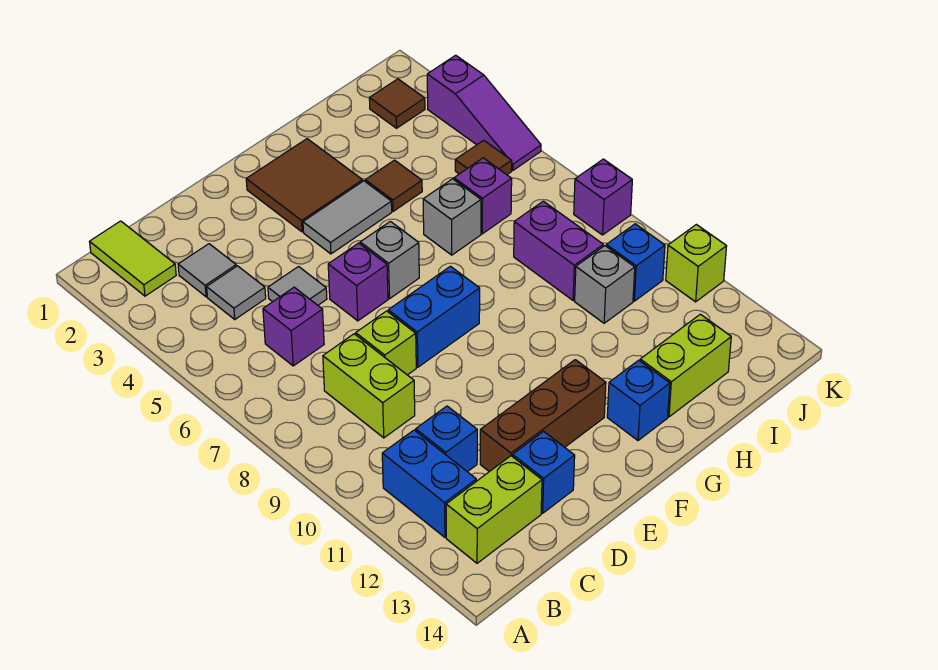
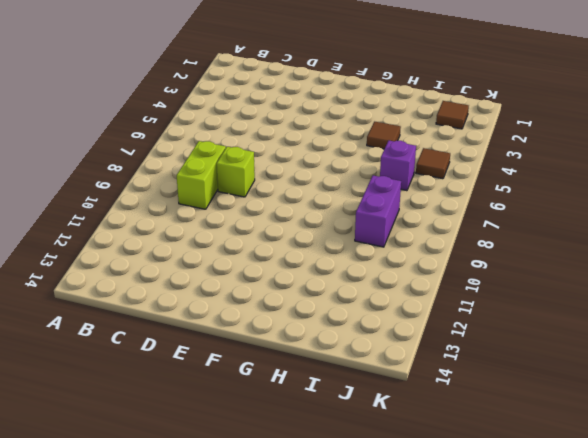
none -> lime 1x2 tile [90,221,176,296]
none -> blue 1x2 brick [382,430,476,537]
none -> lime 1x2 brick [446,456,542,563]
none -> grey 1x1 tile [178,244,236,297]

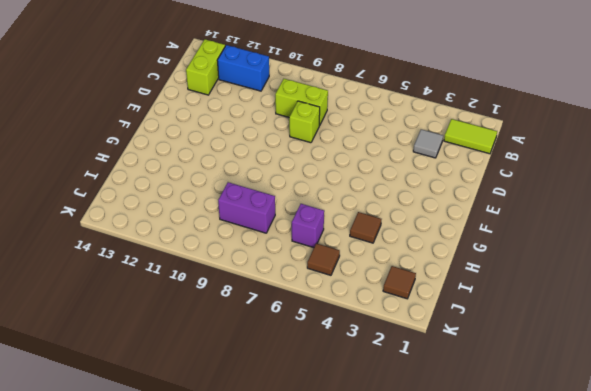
none -> grey 1x1 tile [207,266,266,319]
none -> purple 1x1 brick [263,287,324,366]
none -> blue 1x1 brick [416,406,477,472]
none -> grey 1x1 tile [268,267,327,305]

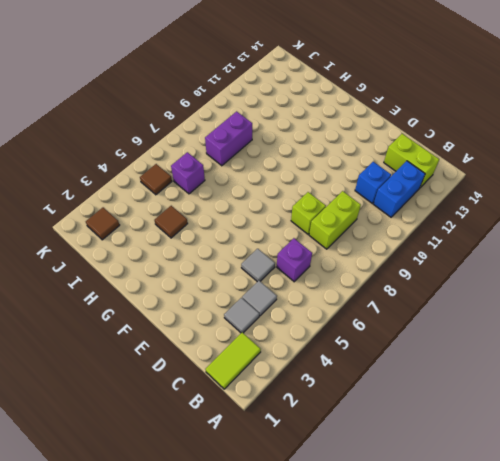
none -> brown 1x3 brick [480,360,606,472]
none -> blue 1x1 brick [513,431,575,513]
none -> purple 1x1 brick [328,243,388,321]
none -> blue 1x2 brick [388,266,480,367]

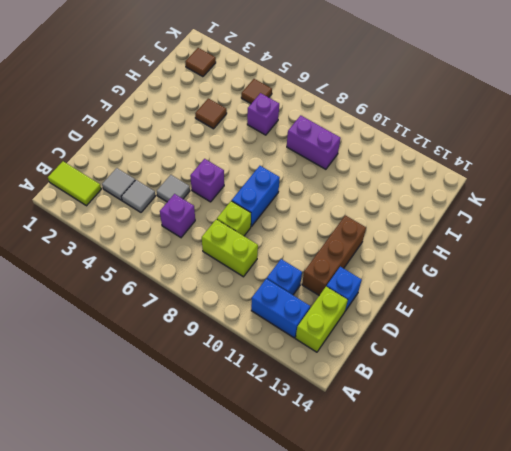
none -> brown 2x2 tile [246,139,363,232]
none -> grey 1x2 tile [303,181,392,254]
none -> grey 1x1 brick [360,221,419,299]
none -> blue 1x1 brick [607,360,670,440]

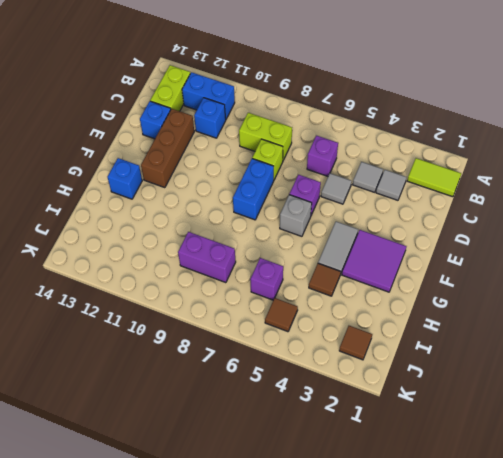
purple 2x2 tile [342,230,406,292] -> brown 2x2 tile [246,139,363,232]
none -> grey 1x1 brick [423,179,481,255]
none -> lime 1x2 brick [640,314,731,417]
none -> grey 1x1 brick [575,246,635,323]
none -> blue 1x1 brick [606,224,665,301]

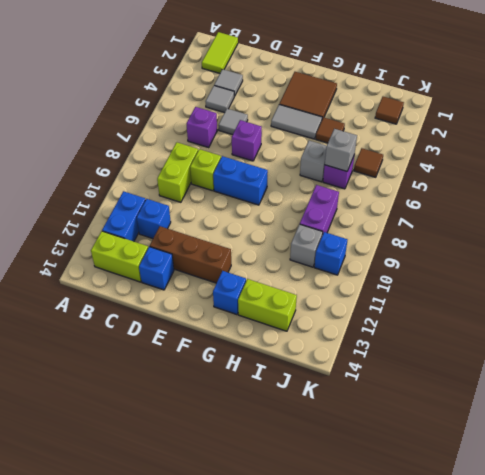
grey 1x1 brick [325,129,357,171] -> grey 1x1 brick moved to [360,221,419,299]
none -> purple 1x3 slope [427,55,541,171]
none -> purple 1x1 brick [574,159,632,235]
none -> lime 1x1 brick [666,225,727,302]

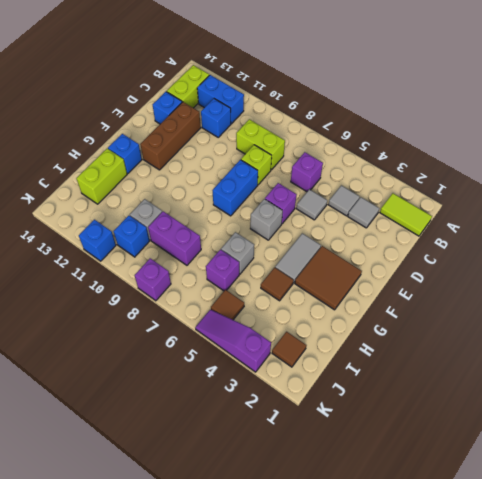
blue 1x1 brick [79,220,116,261] -> lime 1x1 brick [666,225,727,302]

